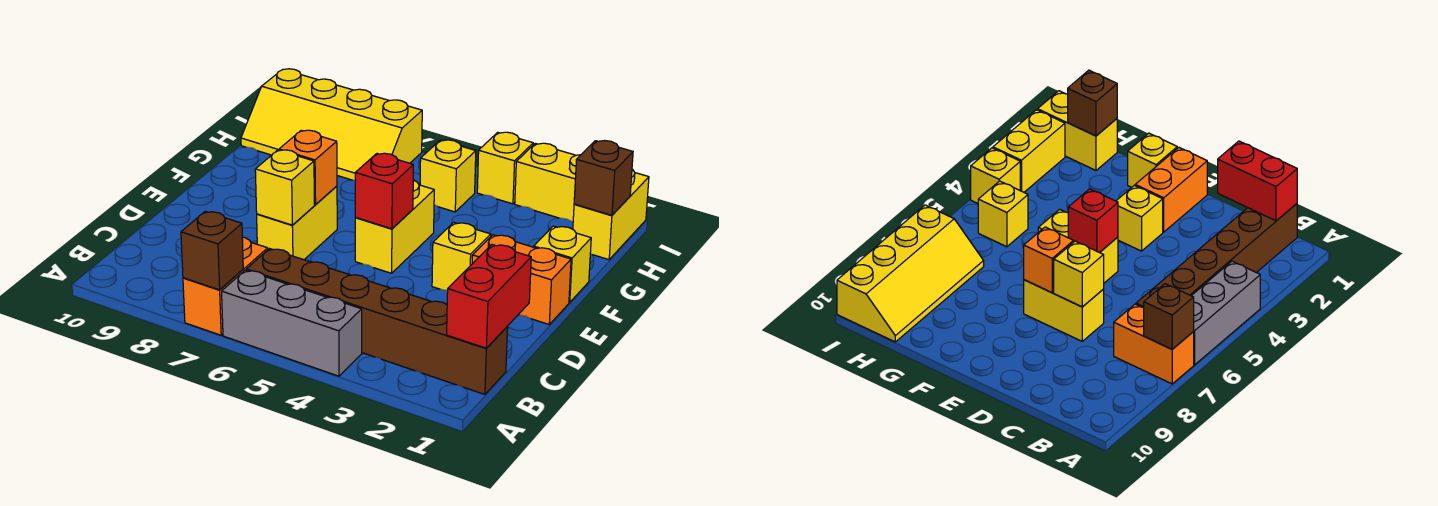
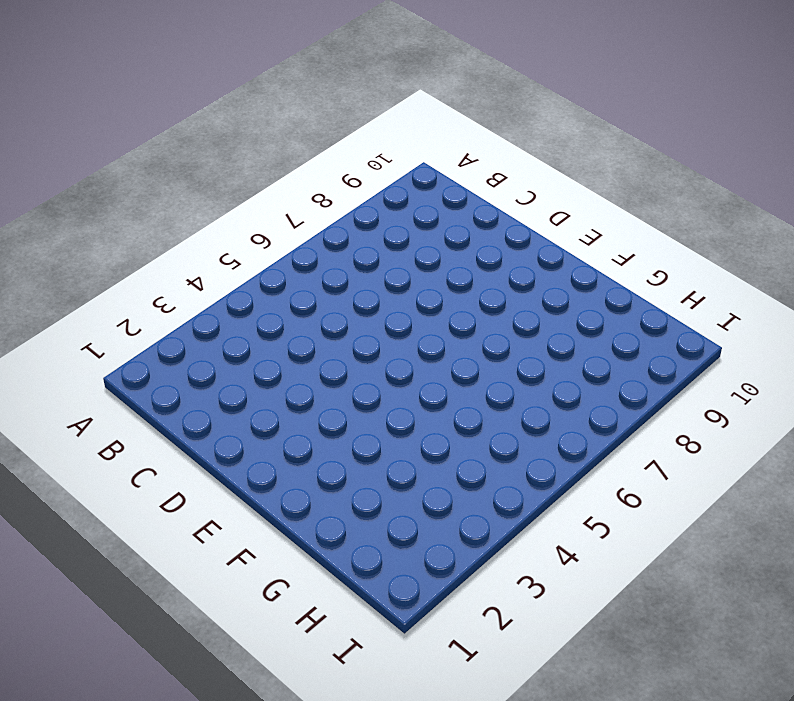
none -> grey 1x3 brick [222,270,362,376]
none -> orange 1x2 brick [183,237,268,335]
none -> brown 1x6 brick [246,249,508,394]

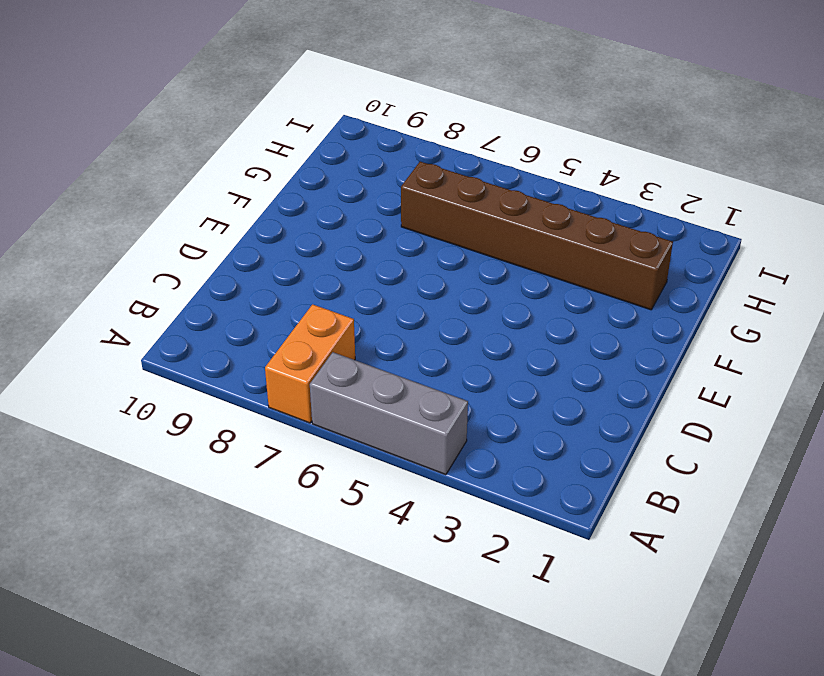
brown 1x6 brick [401,162,673,310] -> brown 1x6 brick moved to [246,249,508,394]
none -> yellow 1x2 brick [257,186,337,260]
none -> orange 1x2 brick [472,235,571,324]
none -> yellow 1x1 brick [432,222,491,291]

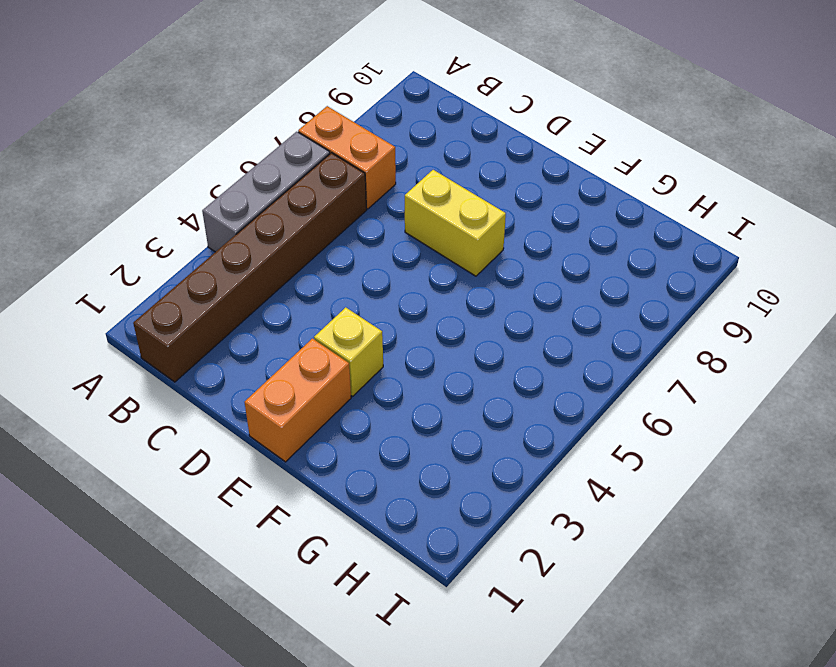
none -> yellow 1x2 brick [355,180,434,273]
none -> yellow 1x1 brick [534,226,591,302]
none -> yellow 1x2 brick [573,169,649,260]

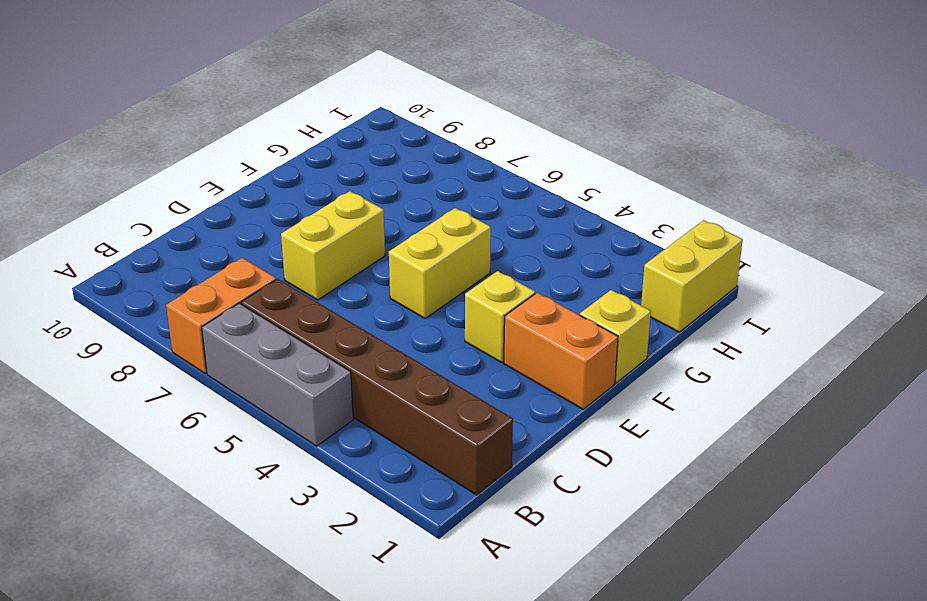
none -> yellow 1x1 brick [420,140,476,212]
none -> yellow 2x4 slope [241,69,422,180]
none -> yellow 1x2 brick [515,143,580,222]

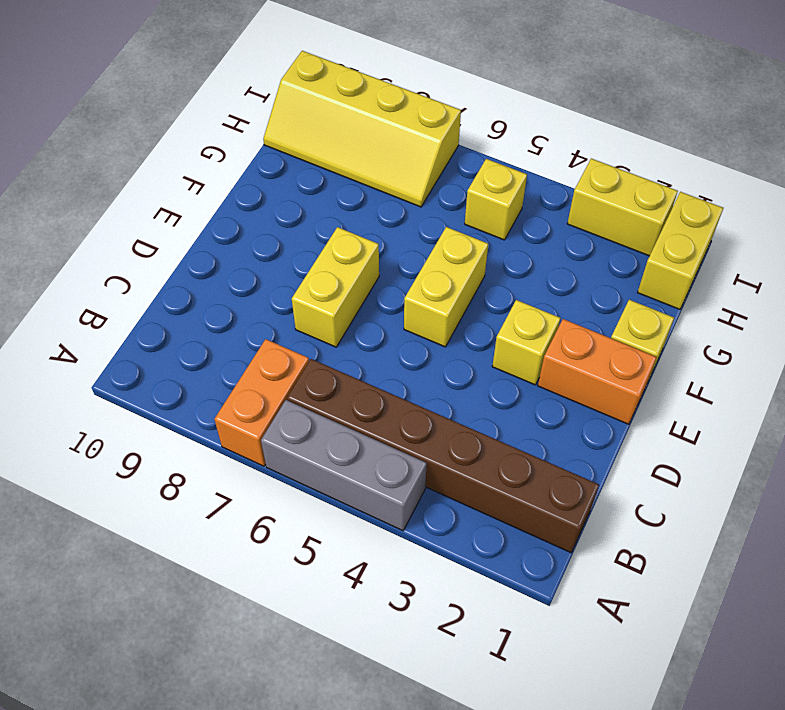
none -> yellow 1x1 brick [477,132,533,204]
none -> brown 1x1 brick [181,211,243,290]
none -> red 1x2 brick [447,245,531,348]

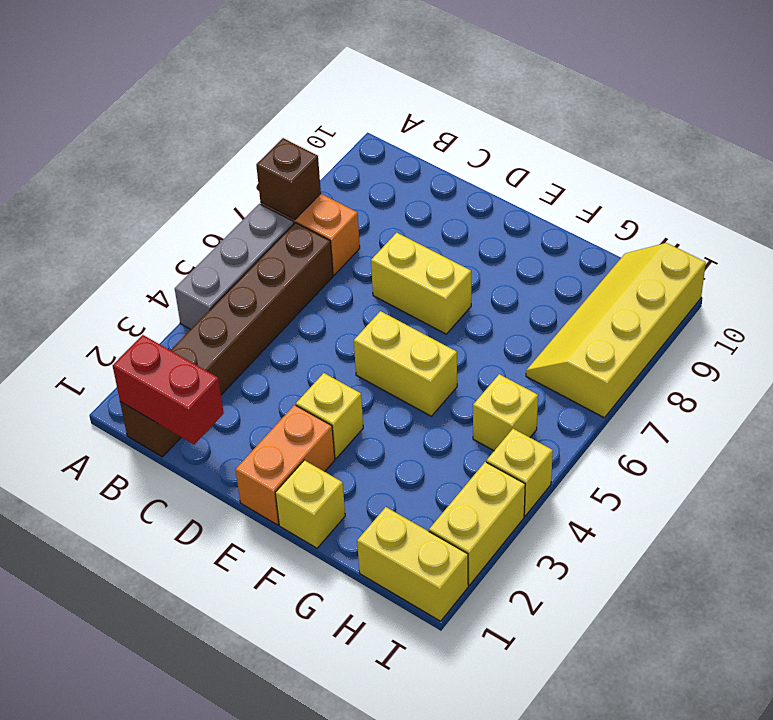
none -> yellow 1x1 brick [255,150,314,225]
none -> red 1x1 brick [355,153,413,229]
none -> orange 1x1 brick [279,130,337,205]

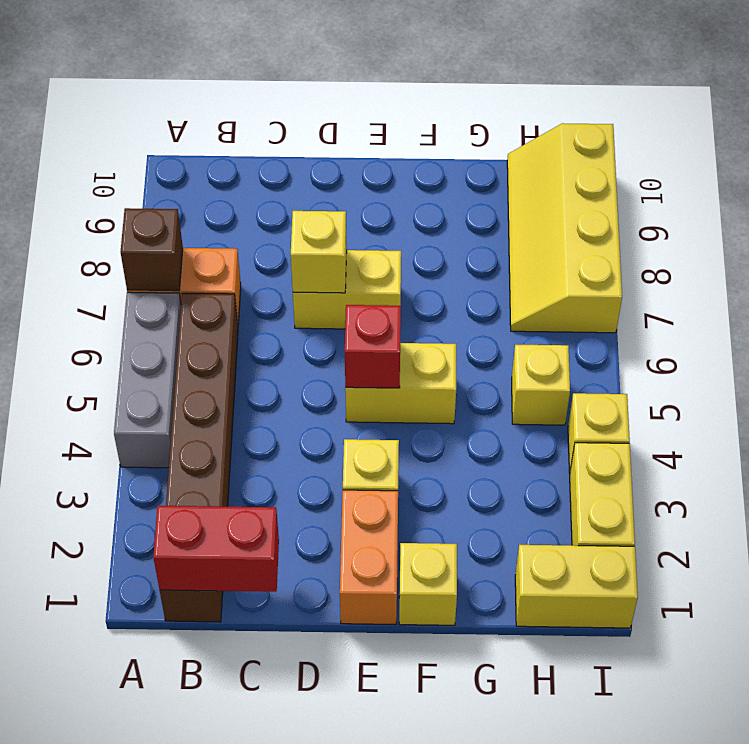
none -> orange 1x1 brick [279,130,337,205]
none -> brown 1x1 brick [574,141,633,215]

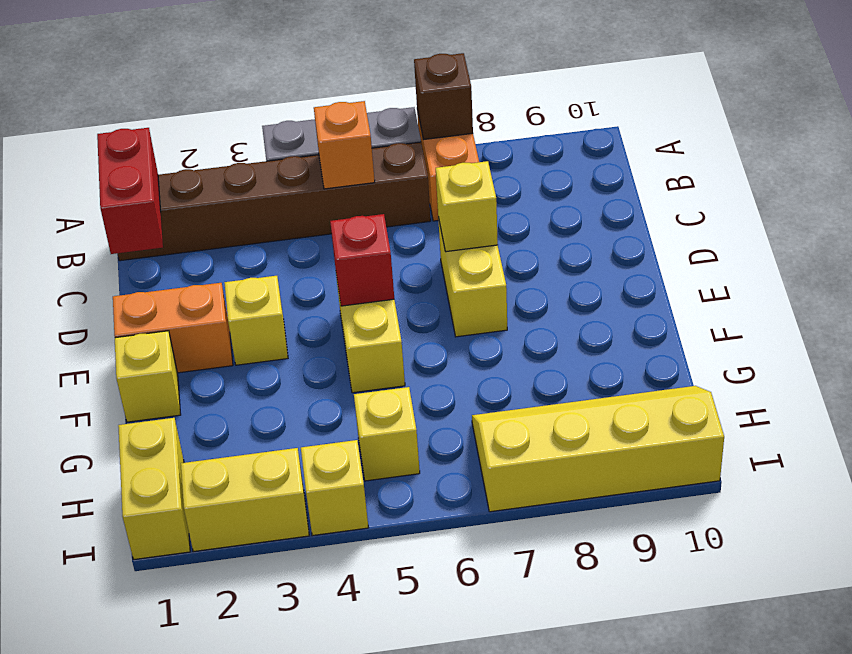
orange 1x1 brick [314,101,375,189] -> orange 1x1 brick moved to [279,130,337,205]
none -> brown 1x1 brick [574,141,633,215]

